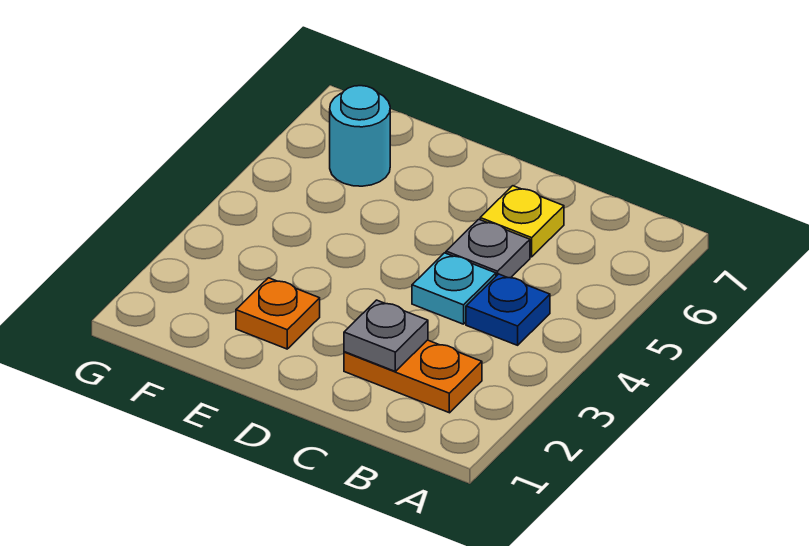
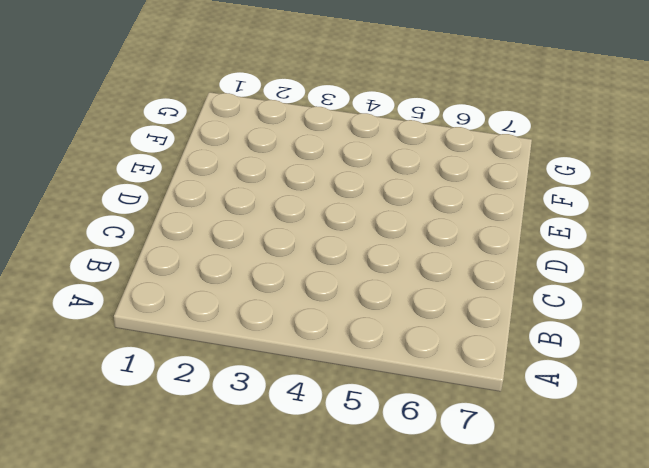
none -> orange 1x2 plate [344,340,482,413]
none -> blue 1x1 plate [466,274,550,345]

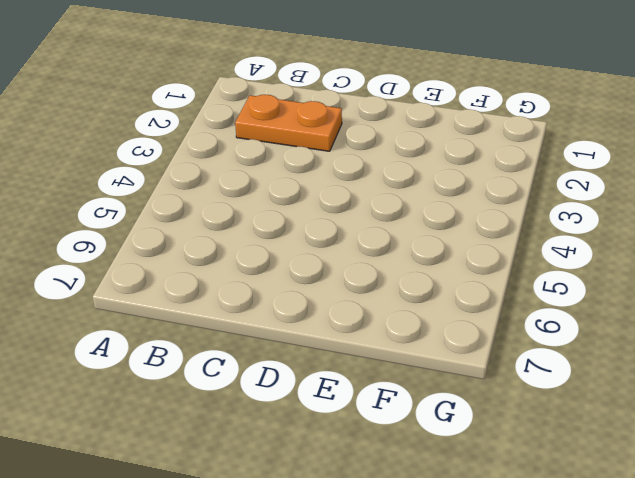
none -> blue 1x1 plate [466,274,550,345]
none -> cyan 1x1 plate [412,253,496,324]

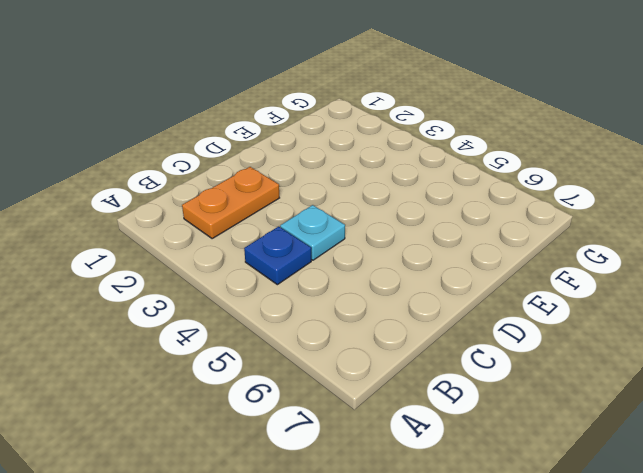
none -> grey 1x1 plate [446,219,530,278]
none -> yellow 1x1 plate [480,186,564,257]

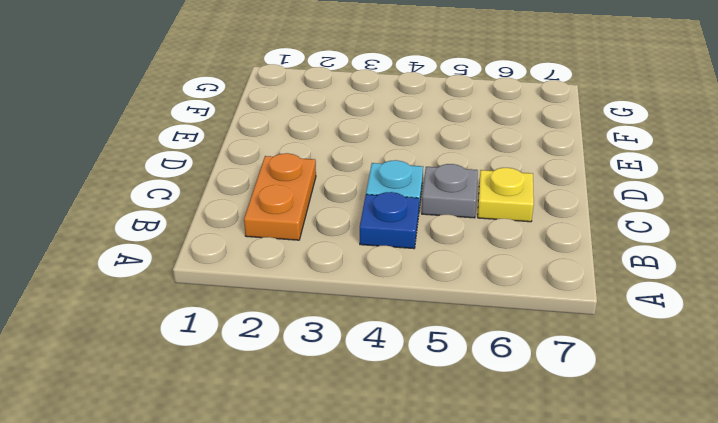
none -> orange 1x1 plate [236,278,320,349]
none -> cyan 1x1 round brick [330,86,390,186]

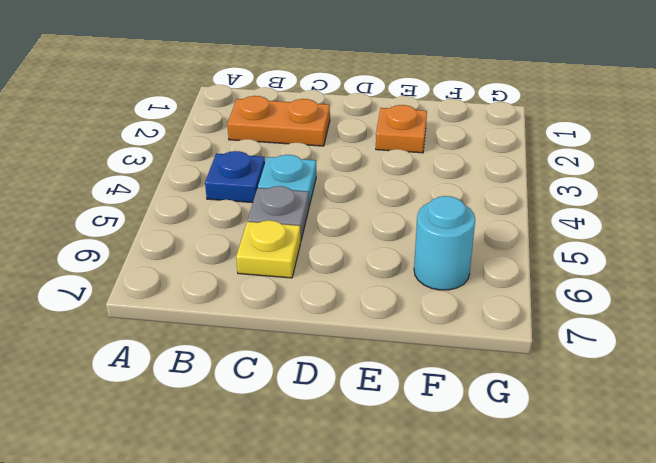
none -> grey 1x1 plate [344,300,428,371]

